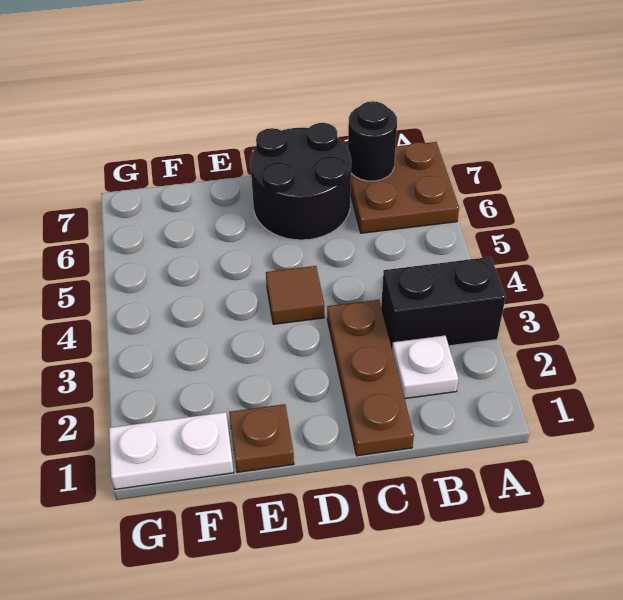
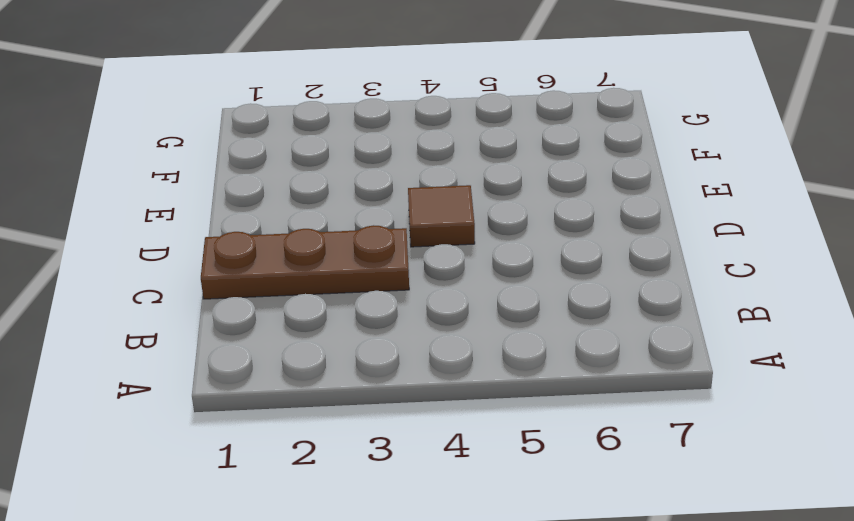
none -> black 1x2 brick [381,257,506,348]
none -> brown 2x2 plate [351,142,459,233]

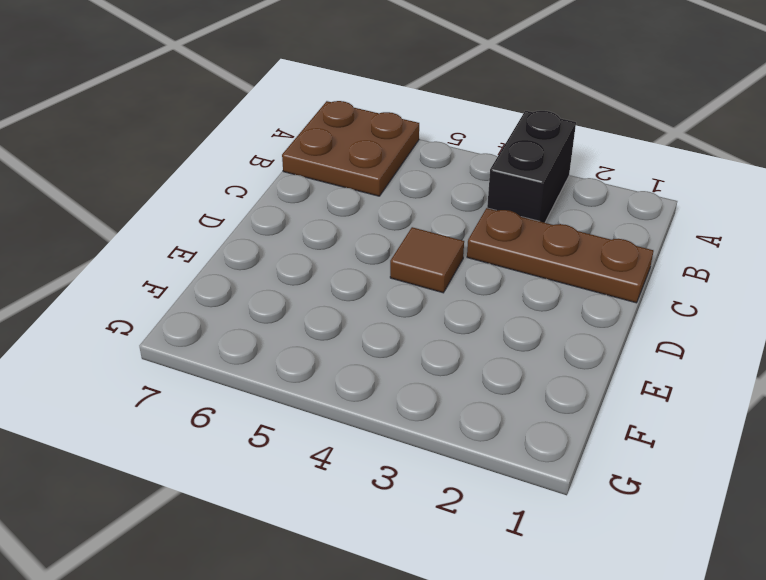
none -> white 1x1 plate [392,336,458,399]
none -> black 2x2 round brick [250,123,351,240]

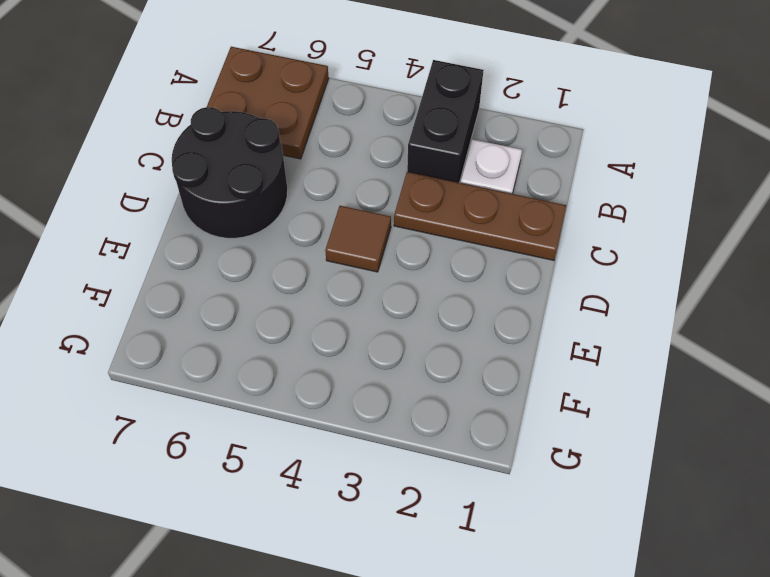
none -> brown 1x1 plate [229,404,294,472]
none -> white 1x2 plate [109,412,234,489]

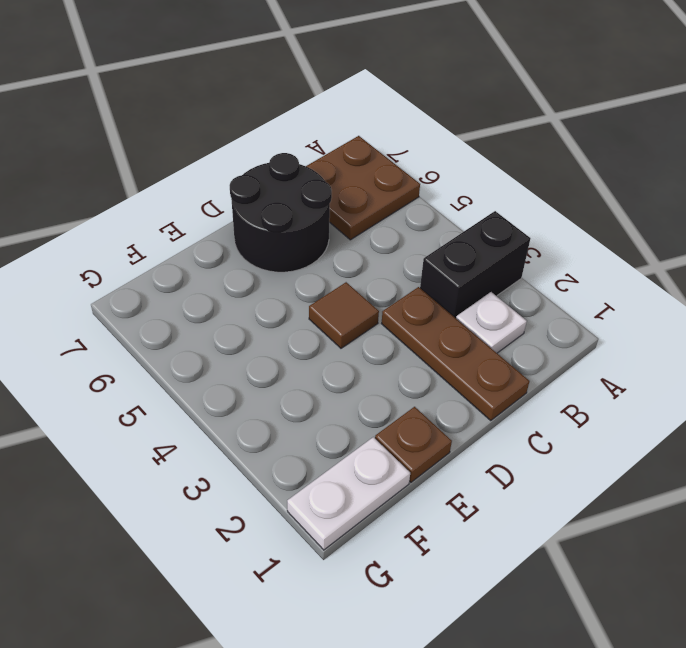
none -> black 1x1 round brick [348,101,397,181]

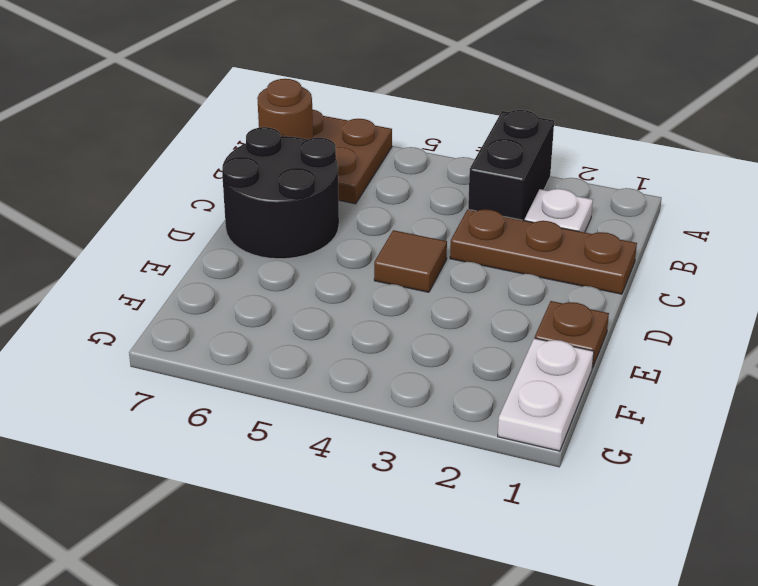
brown 1x1 round brick [257,79,313,140] -> black 1x1 round brick [348,101,397,181]

